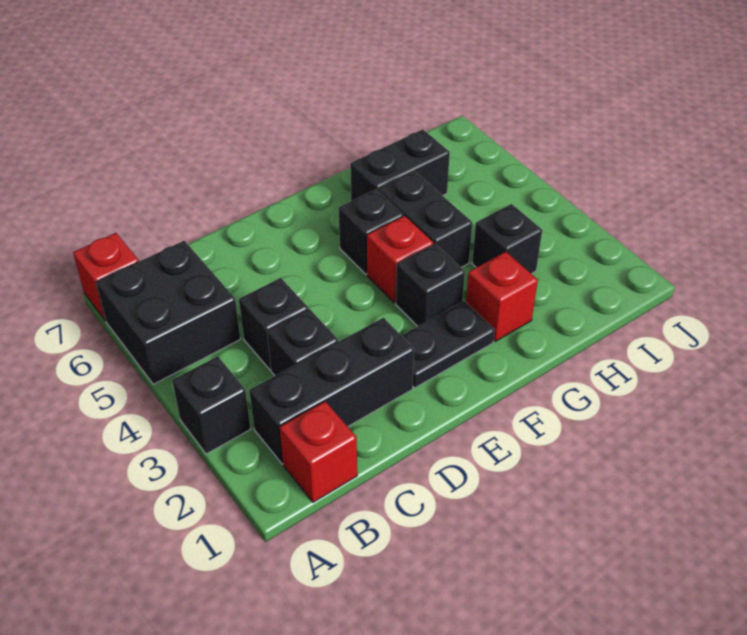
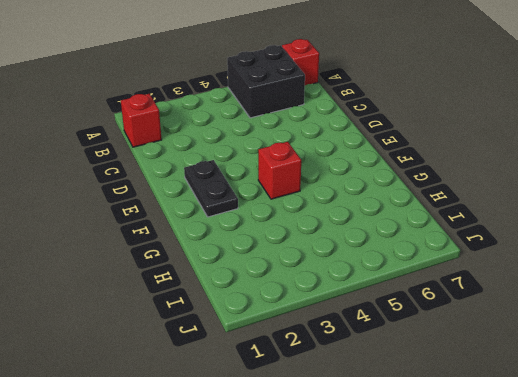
none -> black 1x1 brick [172,356,251,454]
none -> black 1x3 brick [249,318,414,464]
none -> black 1x1 brick [267,309,338,376]

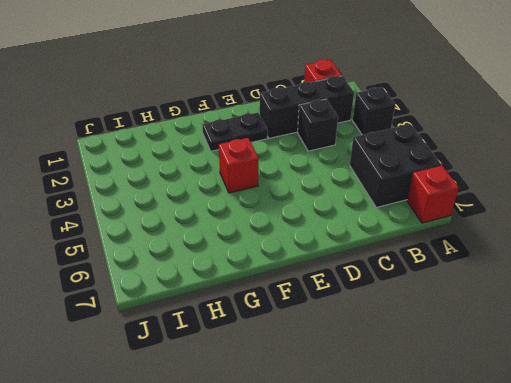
none -> black 1x1 brick [239,278,308,370]
none -> black 1x1 brick [396,244,465,326]
none -> black 1x1 brick [339,190,403,274]

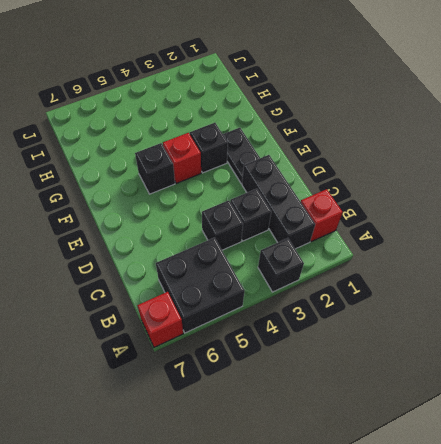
none -> red 1x1 brick [466,252,538,341]
none -> black 1x2 brick [378,171,472,267]
none -> black 1x2 brick [350,129,450,201]

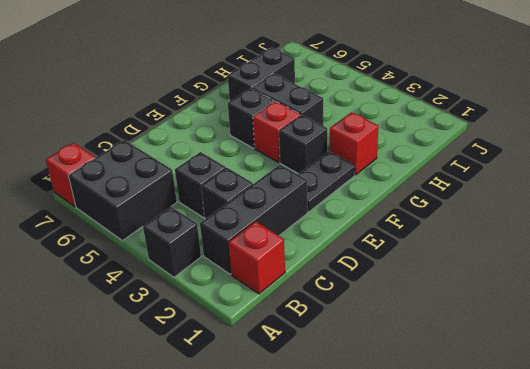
none -> black 1x1 brick [472,204,542,274]

